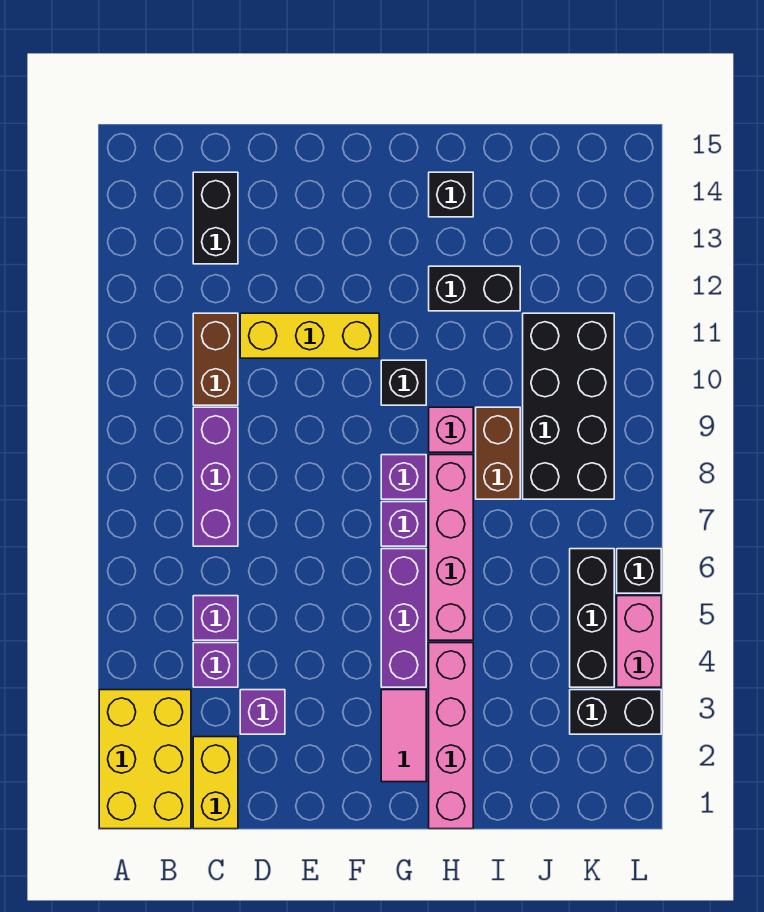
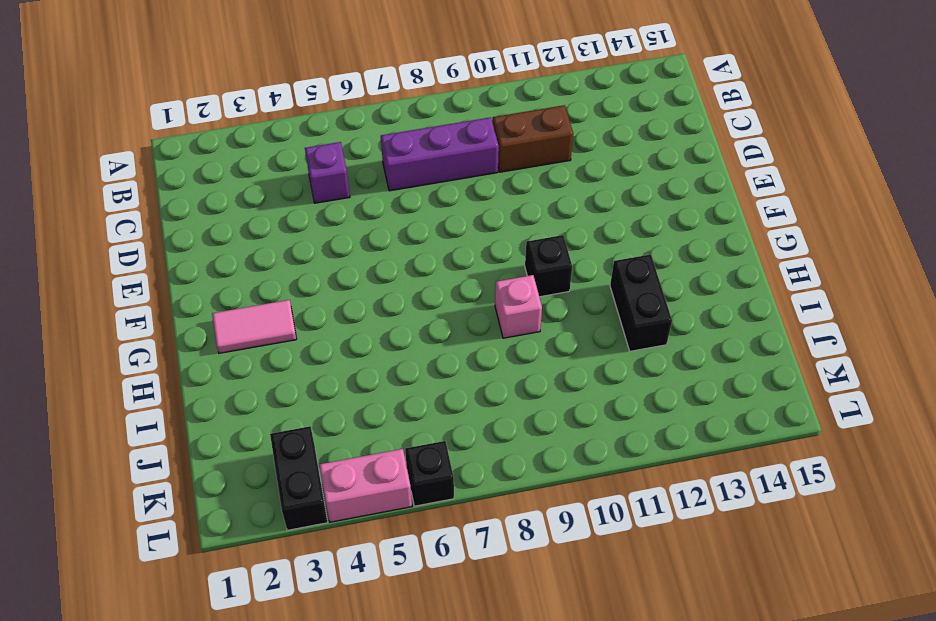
none -> yellow 2x3 brick [99,690,191,829]
none -> yellow 1x2 brick [193,737,238,829]
none -> purple 1x1 brick [193,643,238,687]

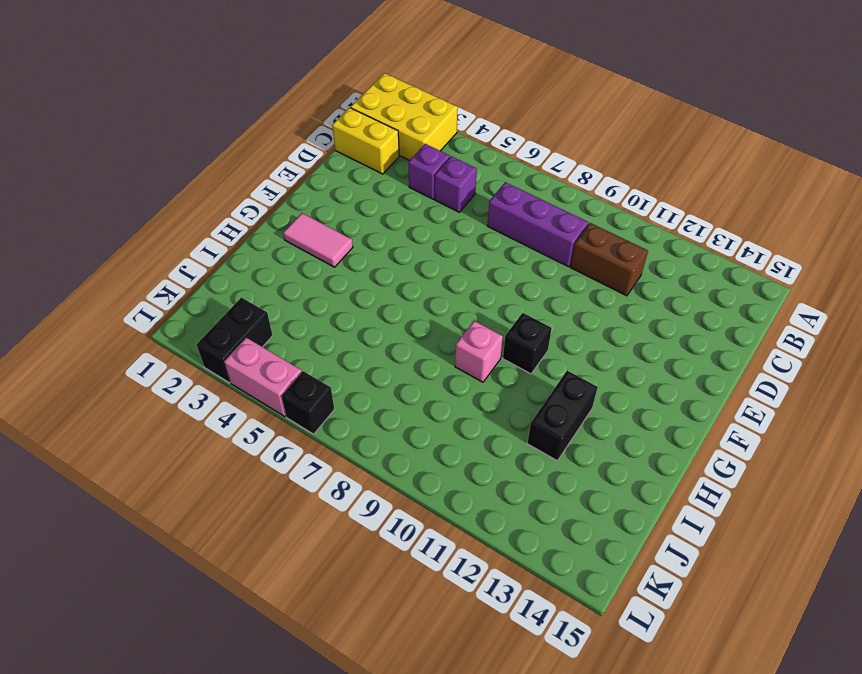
none -> black 1x2 brick [193,172,238,264]
none -> purple 1x1 brick [240,690,285,734]
none -> yellow 1x3 brick [240,313,379,358]

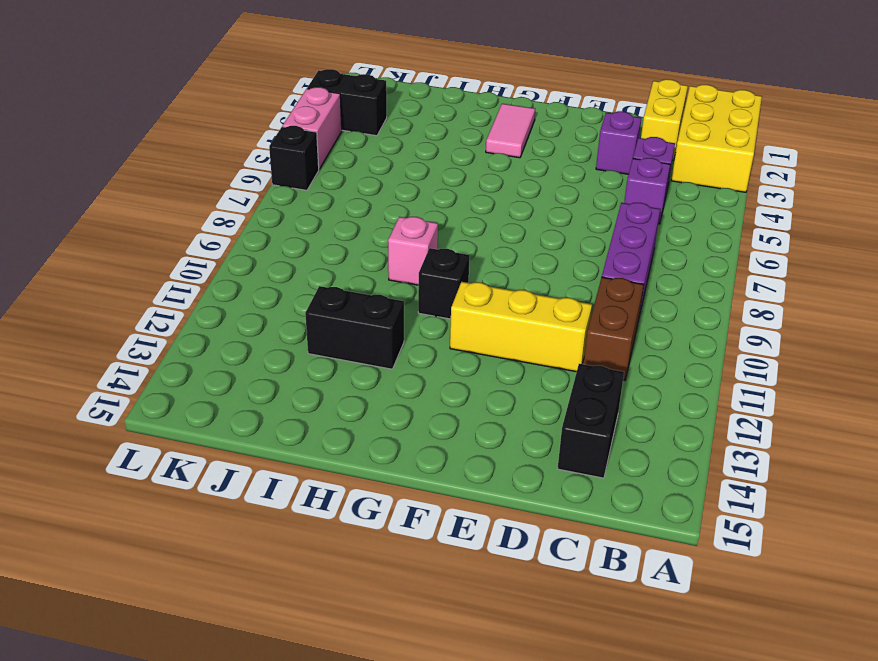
none -> purple 1x3 brick [381,549,426,687]
none -> purple 1x1 brick [381,502,426,546]
none -> purple 1x1 brick [381,455,426,499]

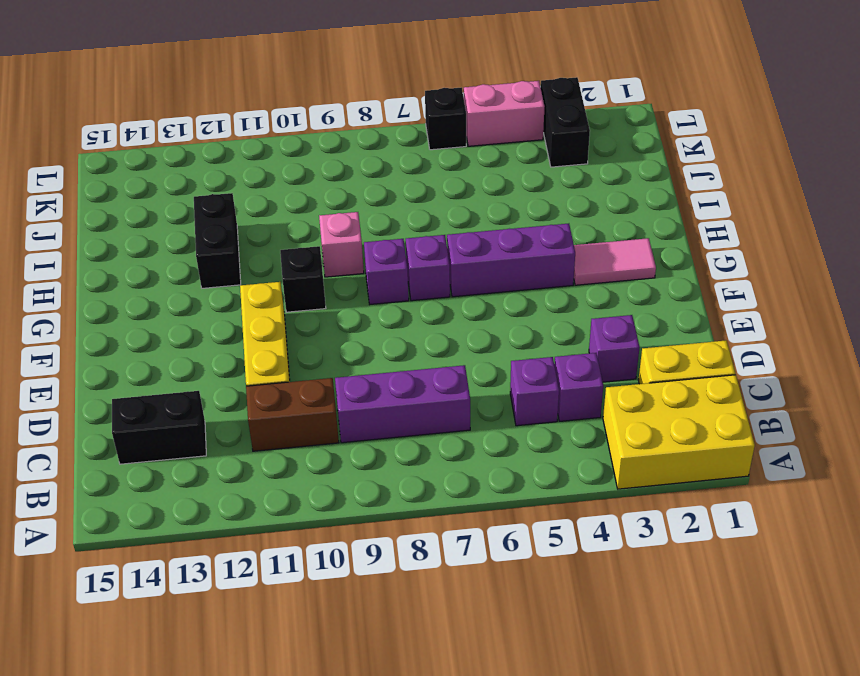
none -> pink 1x4 brick [429,643,473,829]
none -> pink 1x4 brick [429,455,473,640]
none -> black 1x1 brick [429,172,473,217]

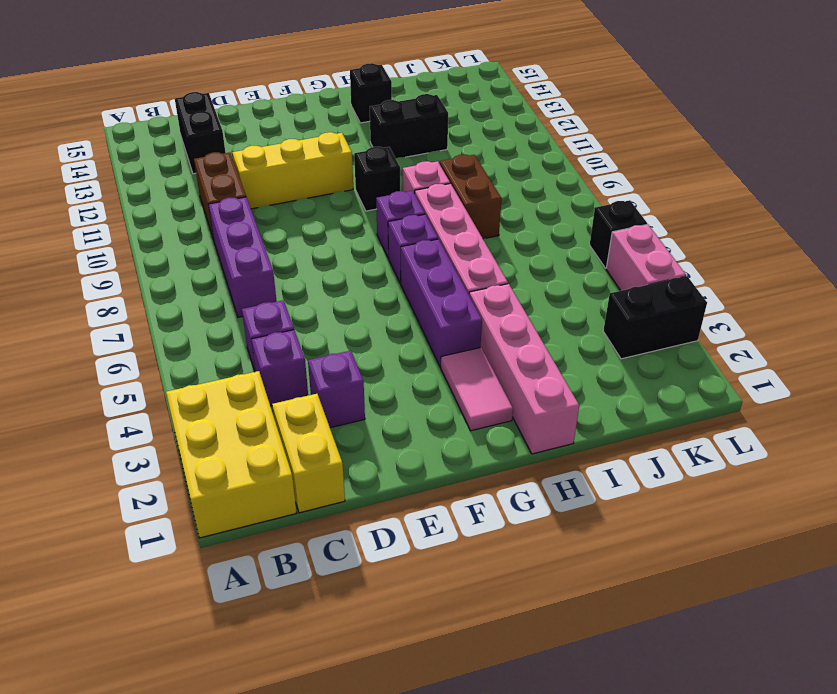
none -> black 2x4 brick [523,313,614,499]
none -> black 1x3 brick [570,549,614,687]

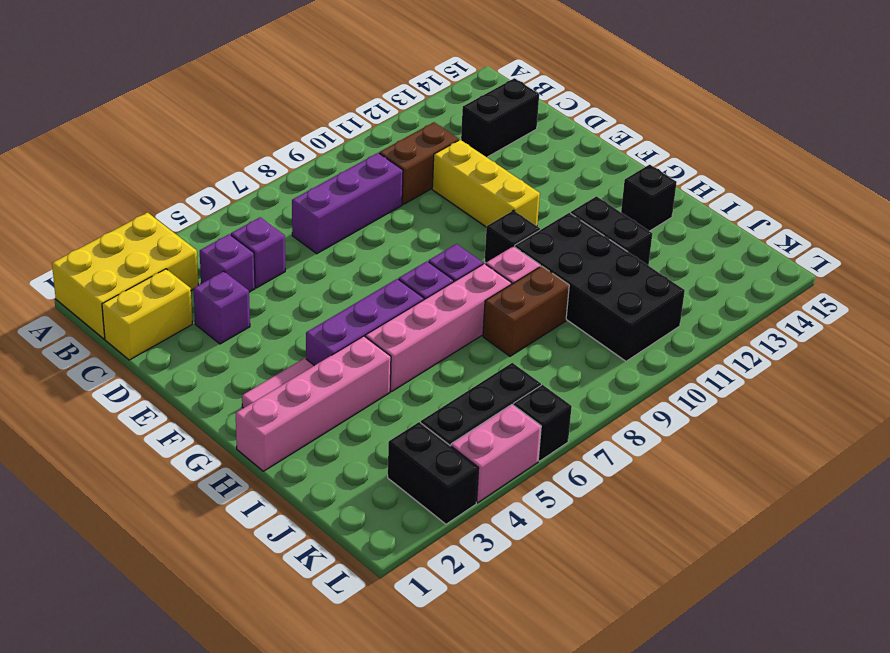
black 2x4 brick [515,213,685,361] -> black 2x4 brick turned to [523,313,614,499]

